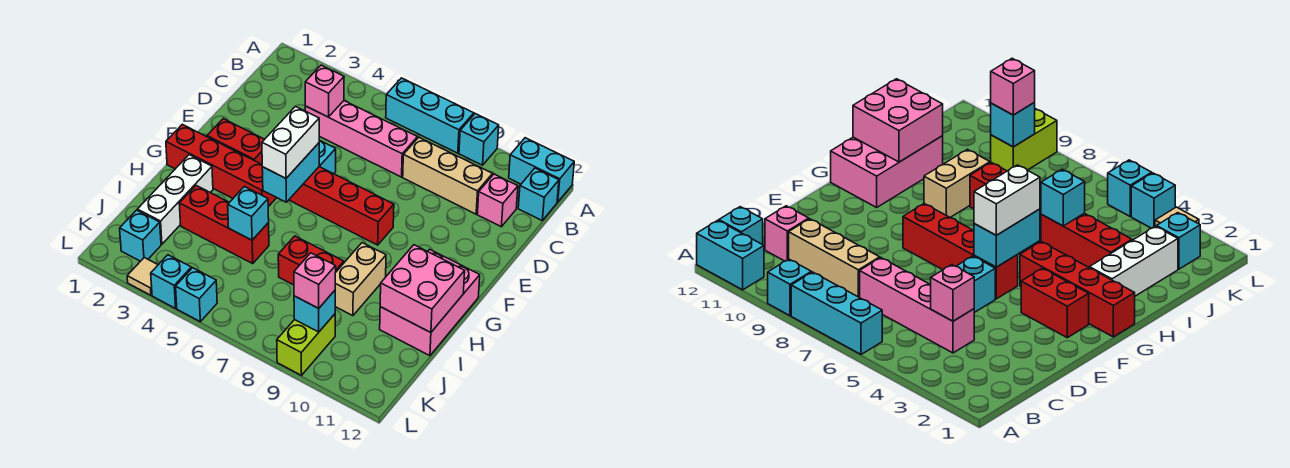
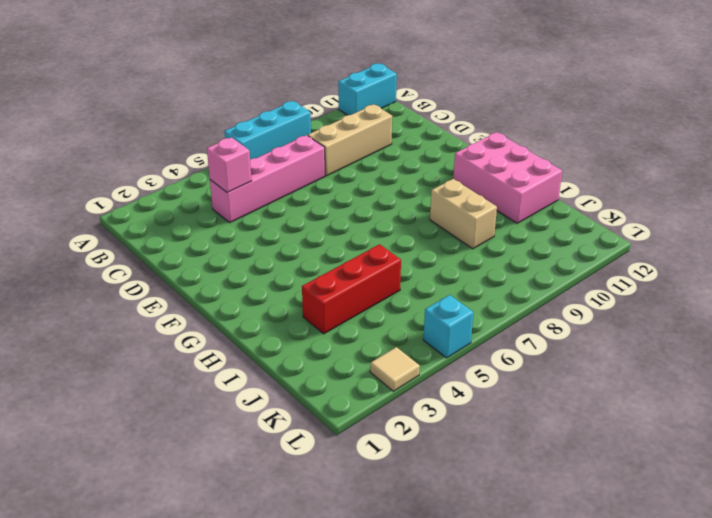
none -> cyan 1x1 brick [459,114,499,165]
none -> cyan 1x1 brick [518,168,559,220]
none -> pink 1x1 brick [477,174,518,227]

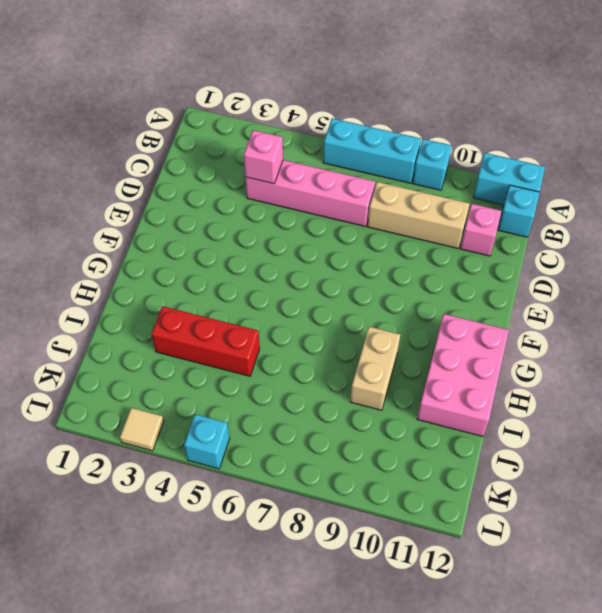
none -> cyan 1x1 brick [319,140,336,174]
none -> red 1x2 brick [207,119,265,164]
none -> red 1x4 brick [289,167,394,245]

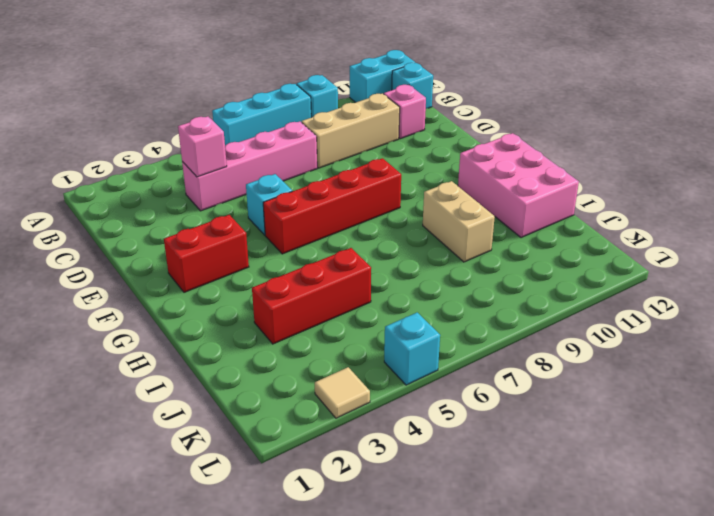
none -> red 1x4 brick [166,124,277,207]
none -> white 1x3 brick [137,155,213,244]
none -> red 1x2 brick [278,236,344,285]

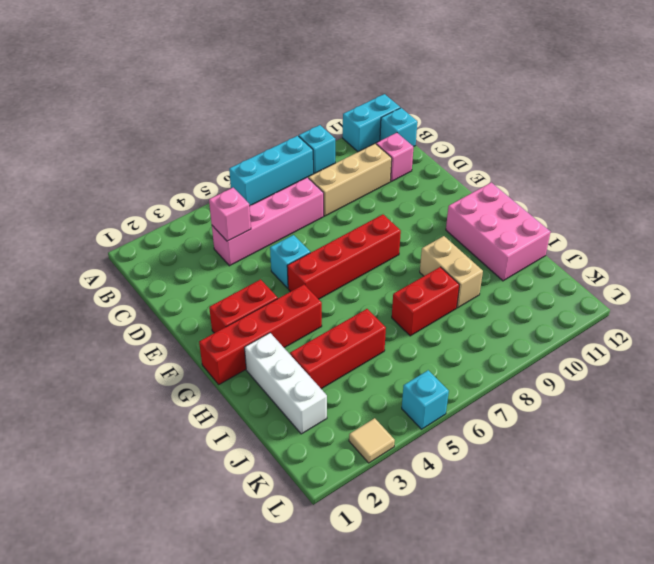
none -> cyan 1x1 brick [120,210,161,261]
none -> lime 1x2 brick [277,314,335,375]
none -> cyan 1x1 brick [151,255,191,308]

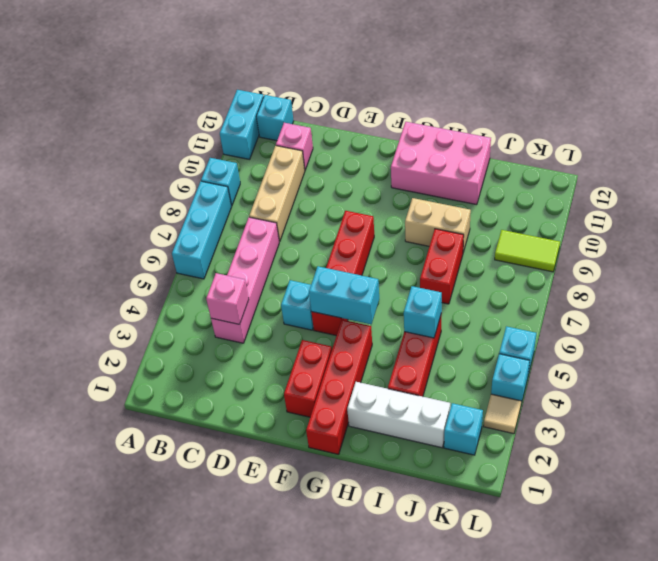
lime 1x2 tile [495,230,560,272] -> lime 1x2 brick [277,314,335,375]
none -> pink 2x2 brick [380,245,465,333]
none -> cyan 1x1 brick [294,291,335,332]
none -> white 1x2 brick [262,106,319,178]

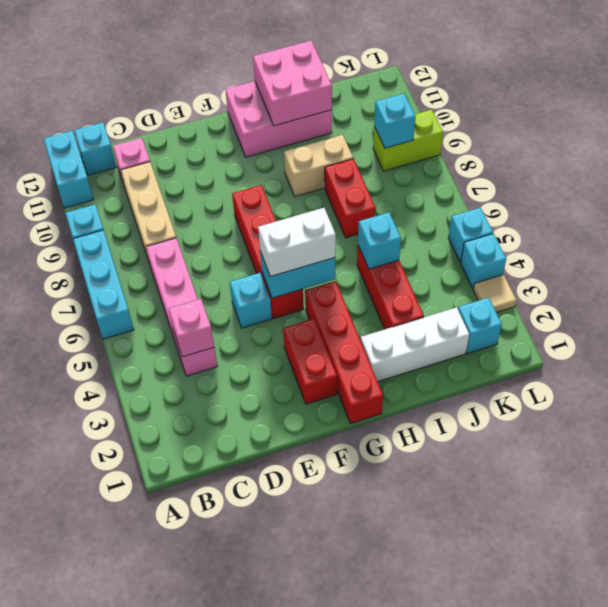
none -> pink 1x1 brick [294,253,336,308]

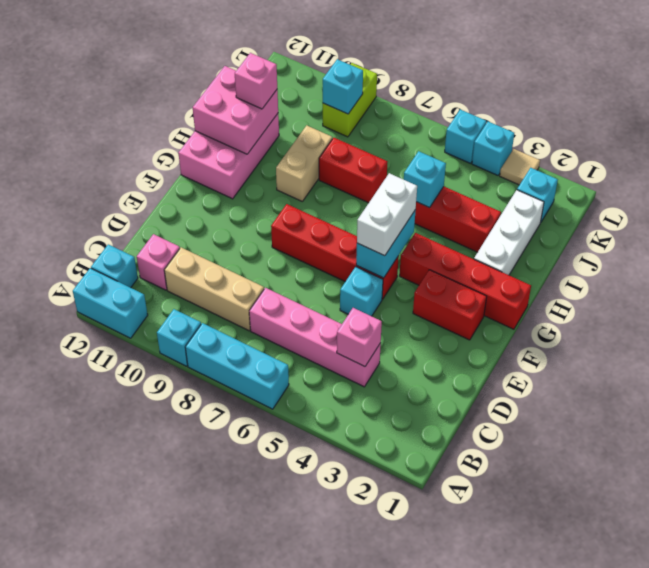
pink 1x1 brick [235,53,277,109] -> pink 1x1 brick moved to [294,253,336,308]

